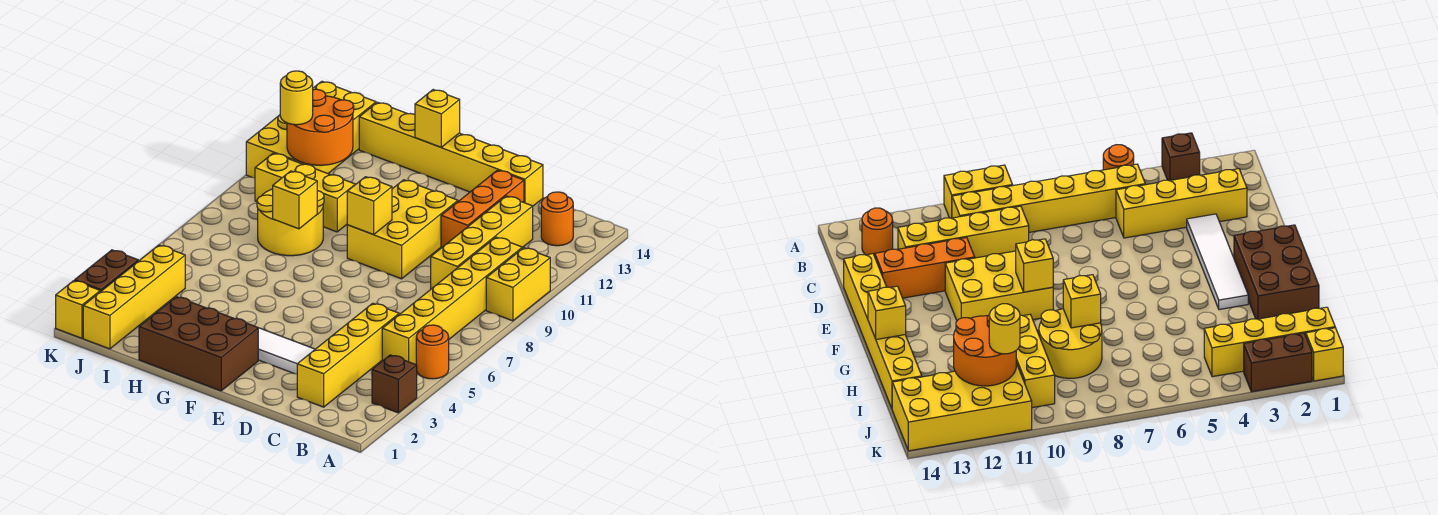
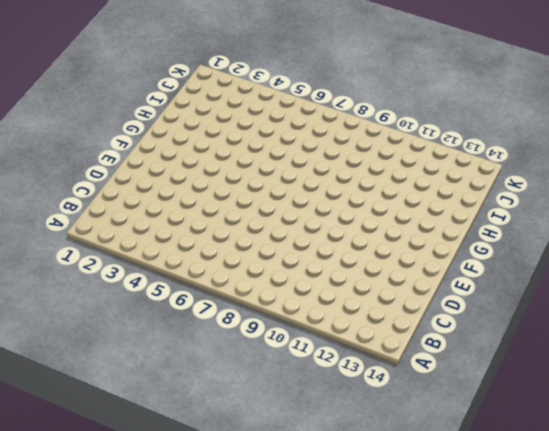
none -> brown 1x1 brick [372,355,417,413]
none -> orange 1x1 round brick [416,325,449,379]
none -> yellow 1x2 brick [486,248,550,321]

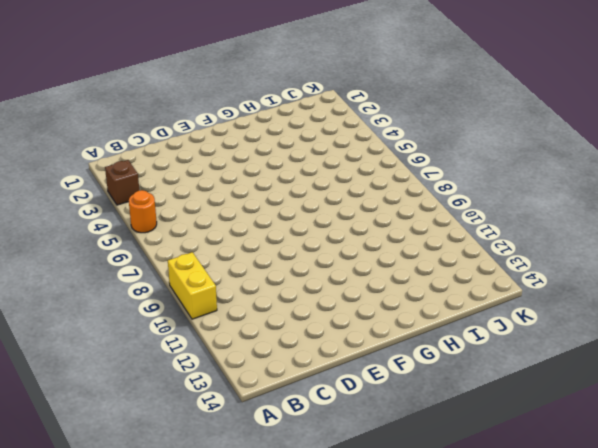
none -> yellow 1x6 brick [382,237,522,364]
none -> orange 1x1 round brick [541,192,573,246]
none -> yellow 1x4 brick [297,303,399,407]

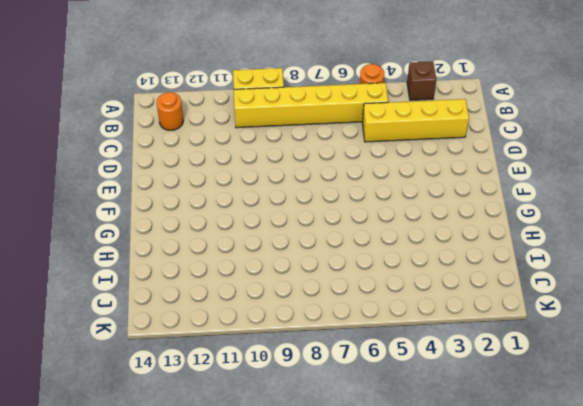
none -> yellow 1x4 brick [431,196,533,289]
none -> white 1x4 tile [258,328,315,374]
none -> orange 1x3 brick [441,170,524,248]

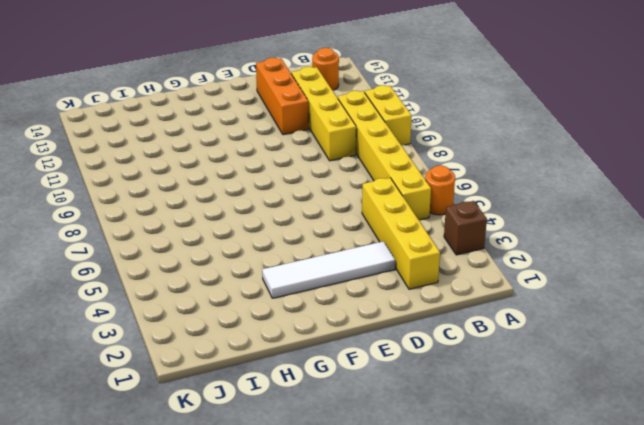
none -> yellow 1x6 brick [359,102,543,206]
none -> yellow 2x3 brick [347,180,458,279]
none -> brown 2x3 brick [139,297,258,391]

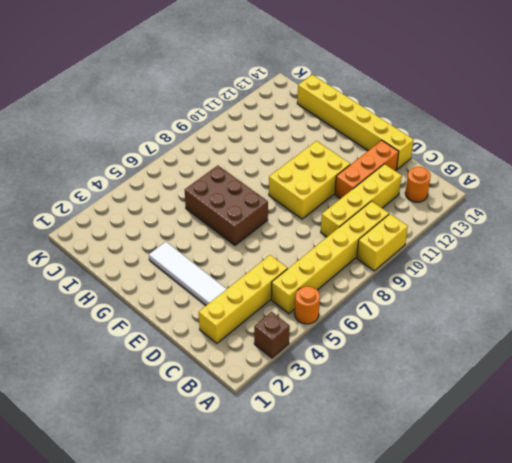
brown 2x3 brick [185,166,268,245] -> brown 2x3 brick moved to [139,297,258,391]
none -> yellow 2x2 round brick [257,189,324,256]
none -> yellow 1x3 brick [255,153,355,232]
none -> yellow 1x4 brick [83,245,185,349]

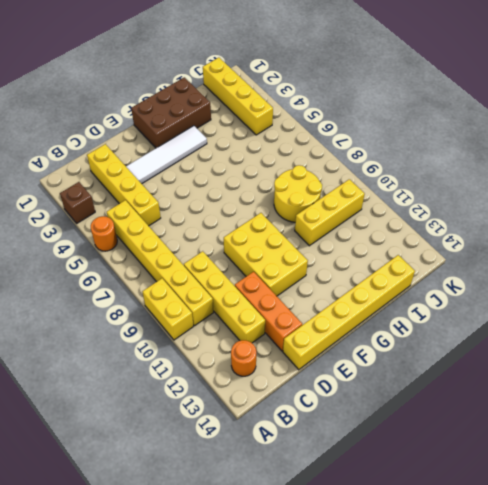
none -> yellow 2x4 brick [246,81,376,178]
none -> yellow 1x1 brick [56,281,100,338]
none -> brown 1x2 brick [75,250,138,292]

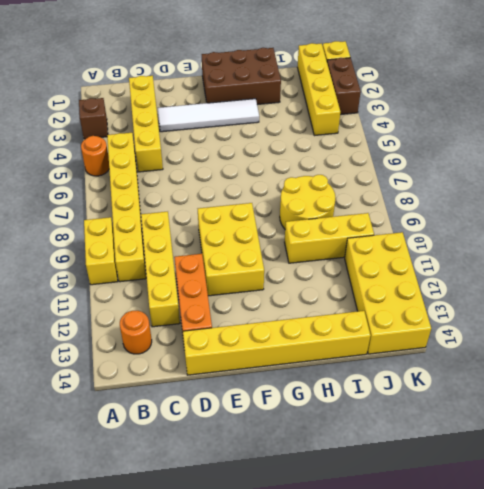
none -> yellow 1x1 brick [347,177,392,235]
none -> yellow 1x1 brick [415,90,460,147]
none -> yellow 1x1 brick [273,171,317,229]

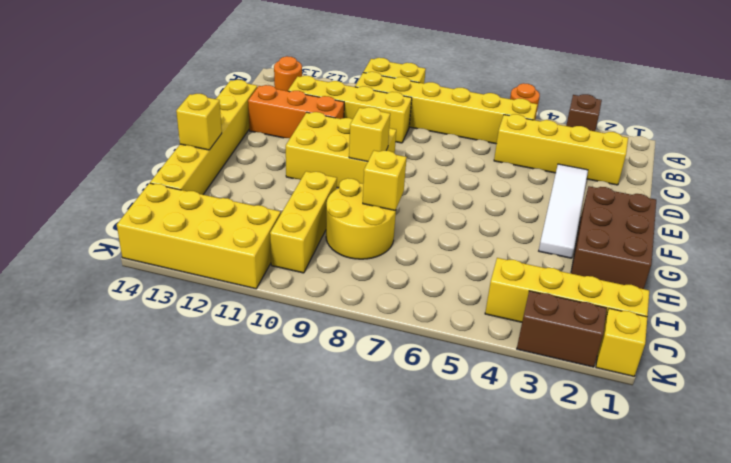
none -> orange 2x2 round brick [287,89,354,165]
none -> yellow 1x1 round brick [280,71,313,125]

